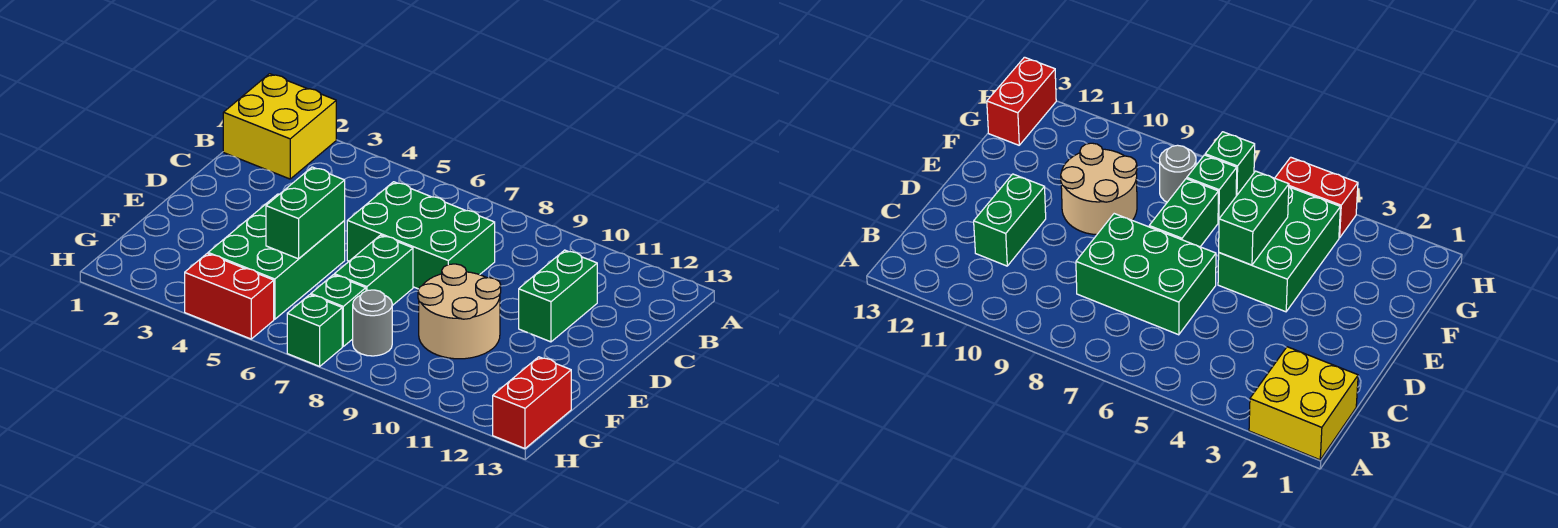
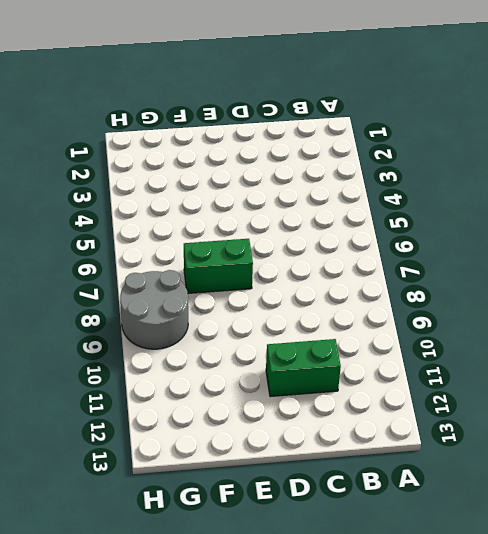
grey 2x2 round brick [120,270,188,349] -> grey 1x1 round brick [353,290,392,356]
none -> yellow 2x2 brick [223,74,336,179]
none -> green 2x3 brick [347,182,495,289]
none -> green 2x3 brick [208,194,345,319]

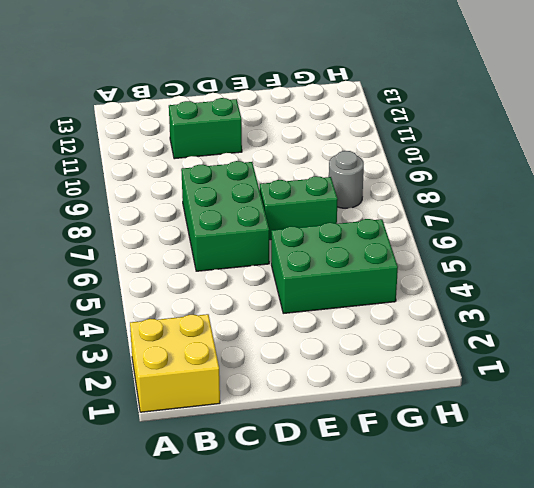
none -> tan 2x2 round brick [418,264,501,359]
none -> green 1x1 brick [311,275,366,346]
none -> red 1x2 brick [493,357,571,448]

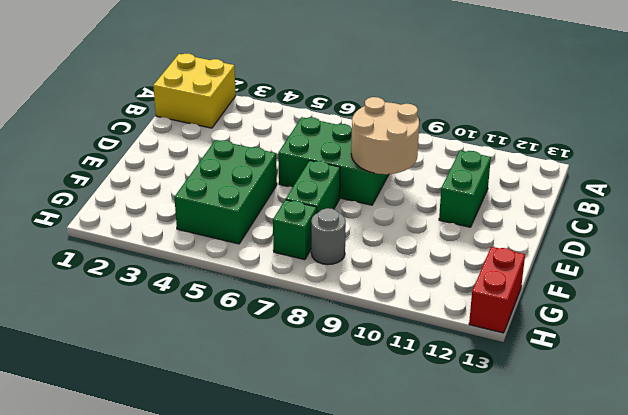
tan 2x2 round brick [351,97,419,174] -> tan 2x2 round brick moved to [418,264,501,359]
none -> red 1x2 brick [185,254,274,339]
none -> green 1x1 brick [287,295,342,366]
none -> green 1x2 brick [266,167,345,259]

